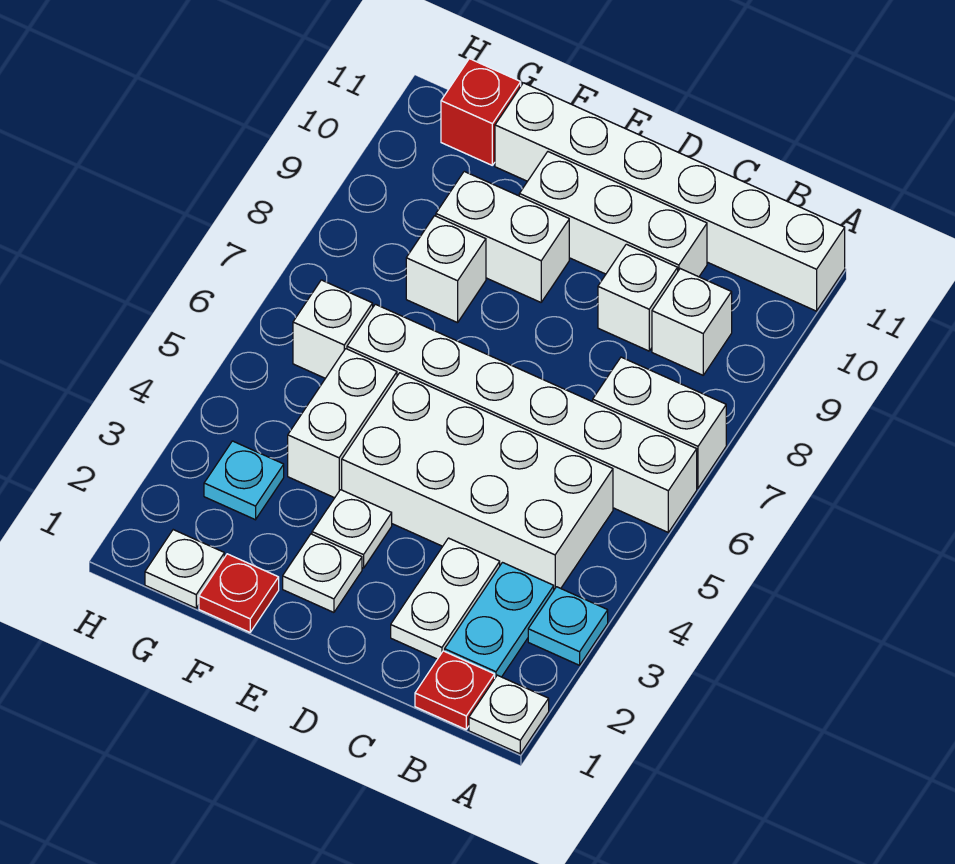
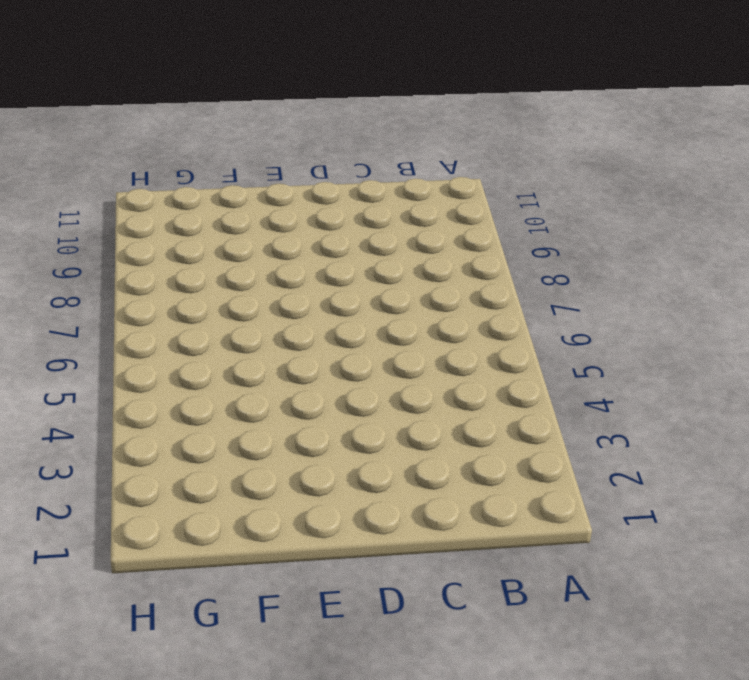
none -> white 1x1 plate [469,675,549,754]
none -> cyan 1x1 plate [528,587,608,665]
none -> white 1x6 brick [347,304,697,532]

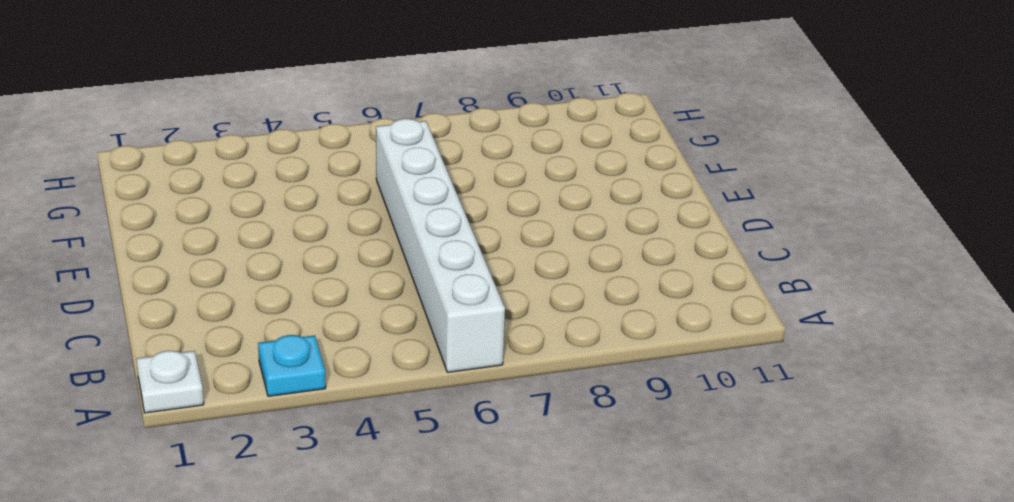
none -> white 1x2 brick [593,357,726,488]
none -> white 1x6 brick [495,83,845,311]
none -> red 1x1 plate [415,651,495,729]

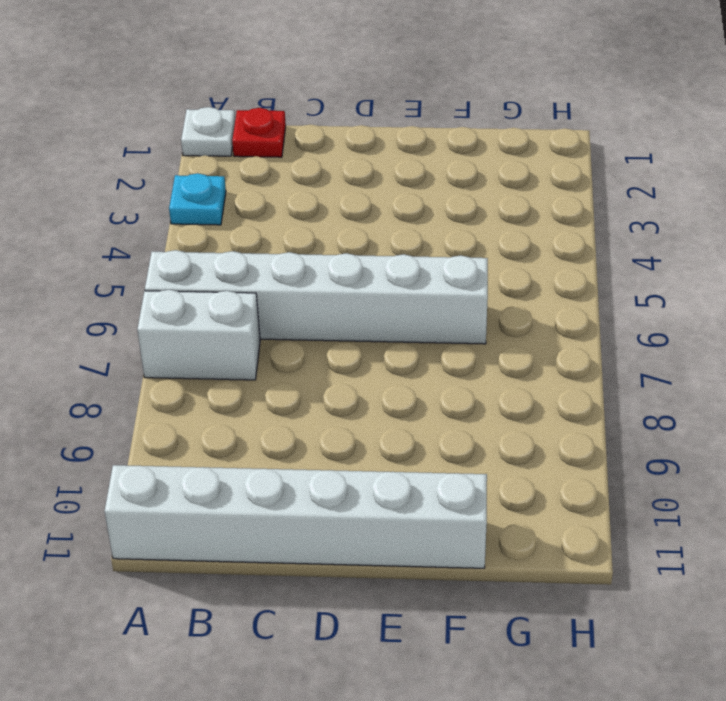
none -> cyan 1x2 plate [445,563,554,678]
none -> white 2x4 brick [342,373,613,589]
none -> white 1x1 brick [652,269,732,375]

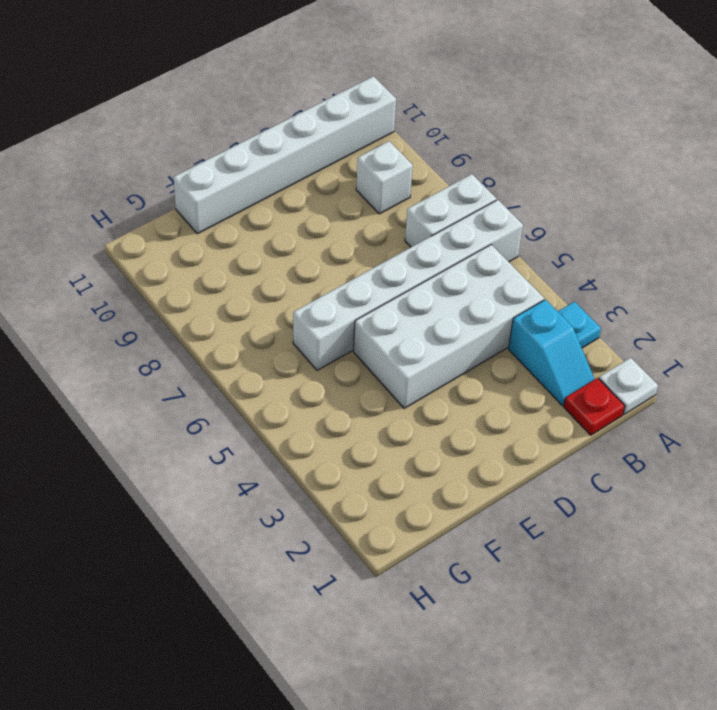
cyan 1x2 slope [509,300,595,405] -> cyan 1x2 plate [445,563,554,678]
none -> white 1x2 plate [391,538,500,659]
none -> white 1x1 brick [598,244,678,351]
none -> white 1x3 brick [519,152,707,277]

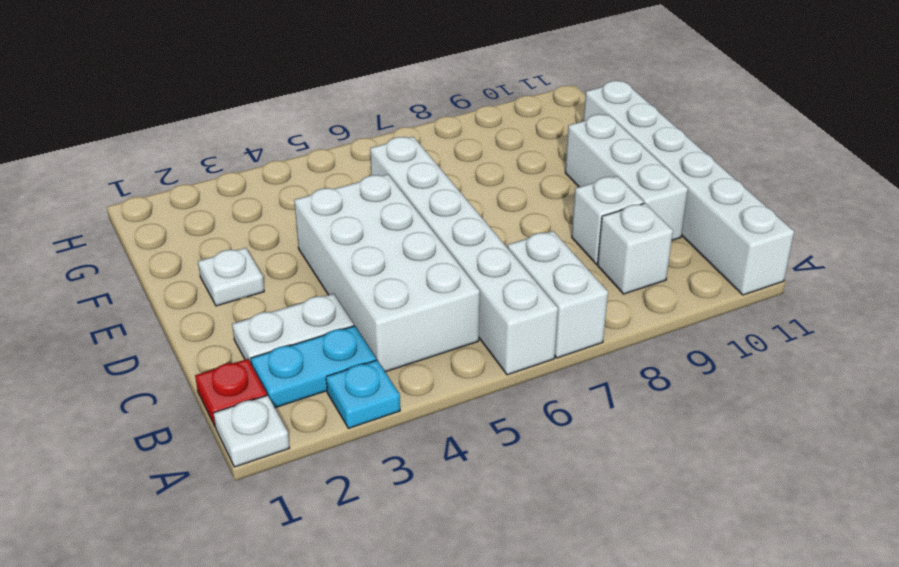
none -> white 1x1 plate [312,490,392,568]
none -> white 1x2 brick [436,172,569,302]
none -> red 1x1 plate [199,554,279,632]

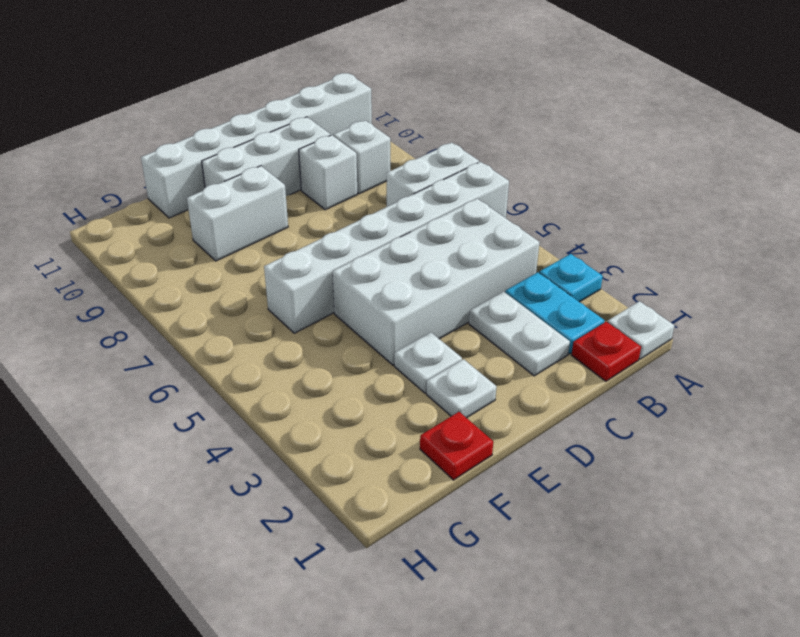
none -> white 1x2 brick [288,349,397,498]
none -> white 1x1 brick [406,216,486,323]
none -> white 1x1 plate [145,530,224,608]

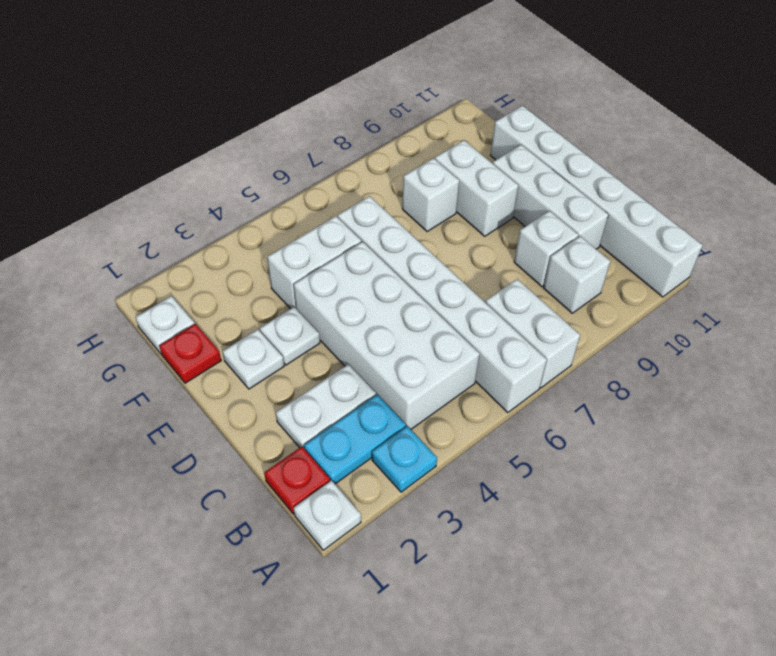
none -> cyan 1x1 plate [204,441,284,520]
none -> white 1x1 brick [293,280,373,378]
none -> red 1x1 brick [441,59,521,165]

